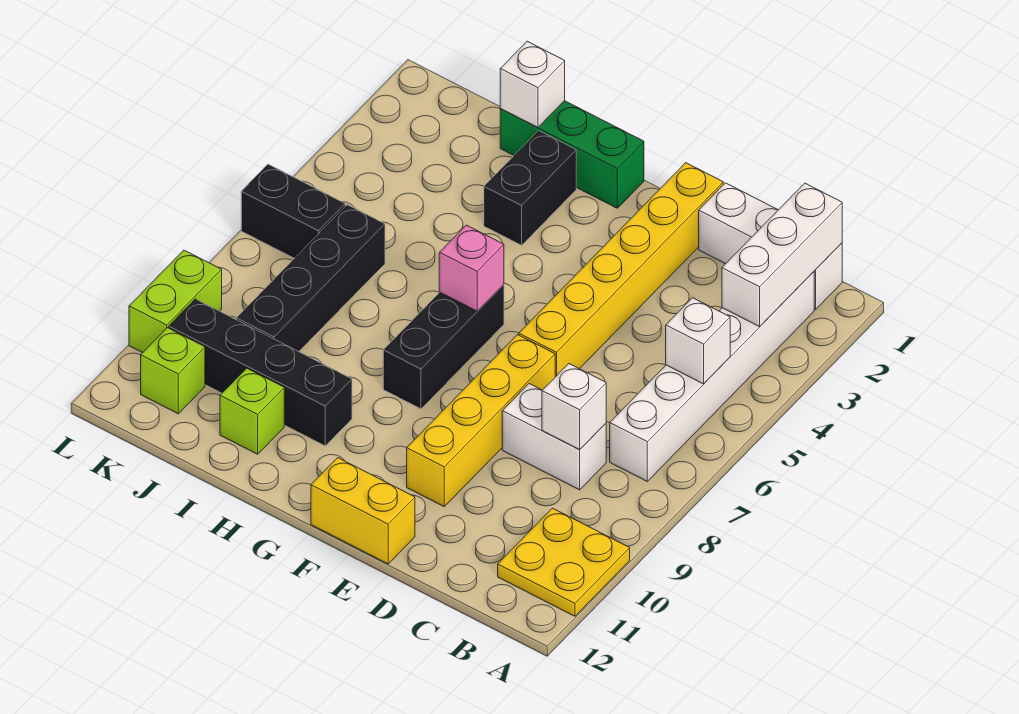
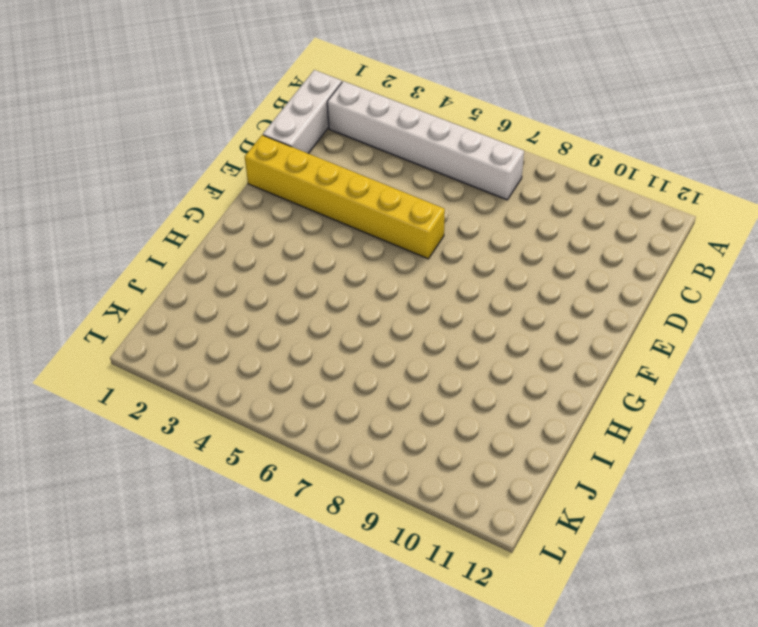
none -> yellow 2x2 plate [498,508,630,616]
none -> white 1x2 brick [502,384,606,490]
none -> yellow 1x4 brick [407,335,555,506]

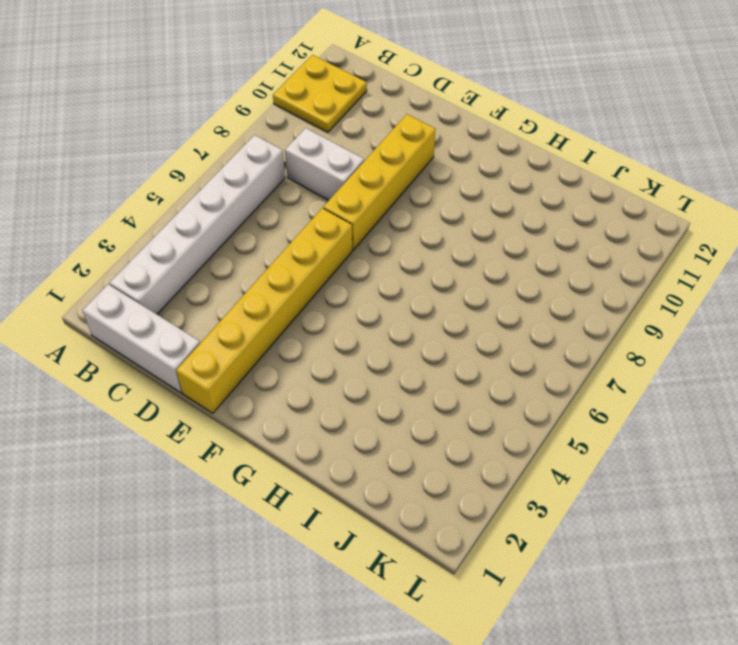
none -> yellow 1x2 brick [311,458,415,564]
none -> green 1x3 brick [500,101,644,208]
none -> black 1x3 brick [383,285,504,409]

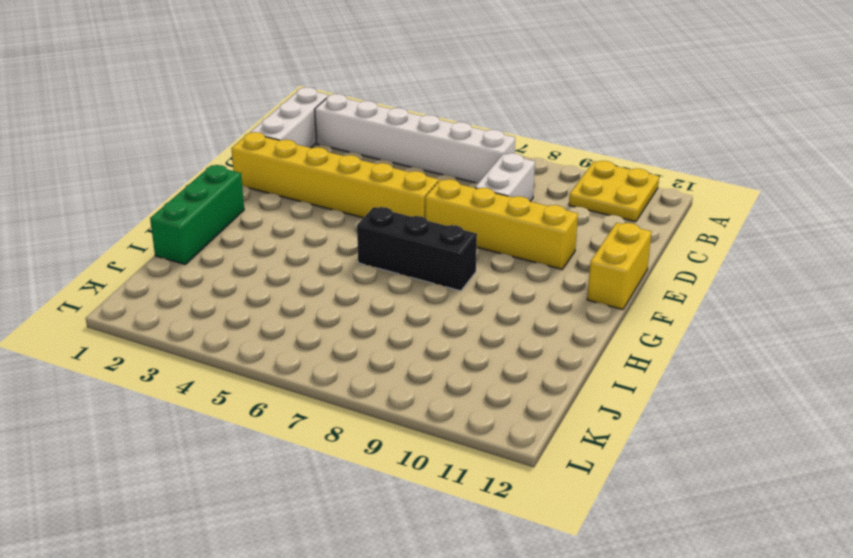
none -> black 1x2 brick [484,131,576,245]
none -> black 1x4 brick [169,299,352,446]
none -> lime 1x1 brick [220,368,284,454]

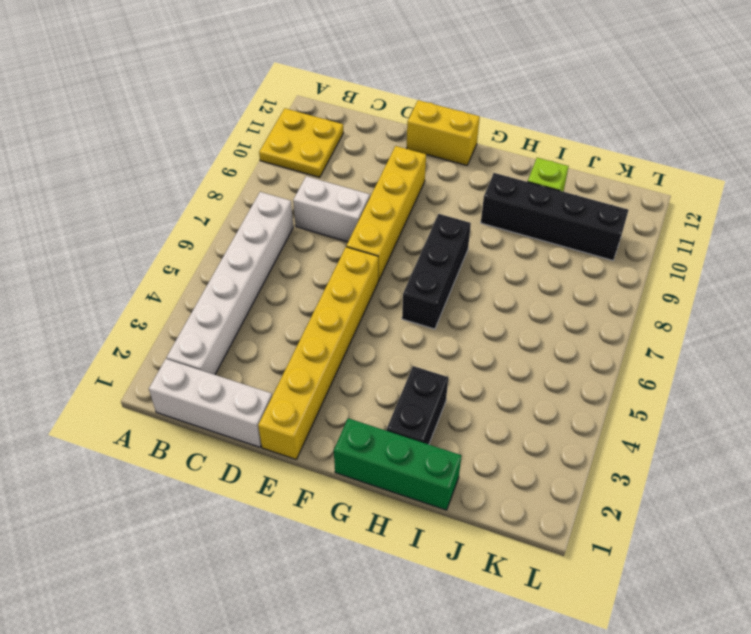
none -> black 1x4 brick [236,205,385,352]
none -> black 1x2 brick [241,164,345,258]
none -> lime 1x1 brick [141,328,205,414]

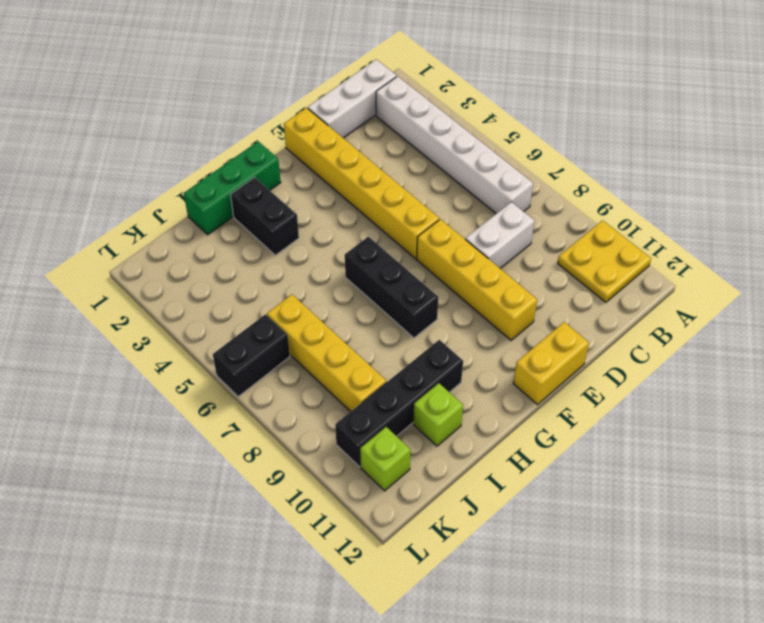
yellow 1x4 brick [267,295,386,412] -> black 1x4 brick [236,205,385,352]
none -> lime 1x2 brick [129,250,222,353]
none -> white 1x3 brick [722,183,842,327]
none -> white 1x1 brick [666,298,730,384]

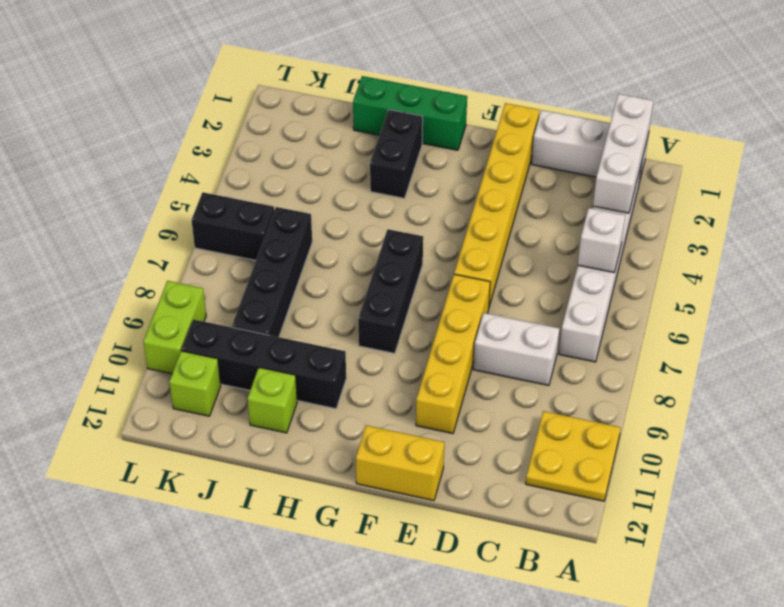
none -> white 1x1 brick [542,364,606,449]
none -> pink 1x1 brick [439,225,504,311]
none -> white 1x1 brick [500,41,565,128]

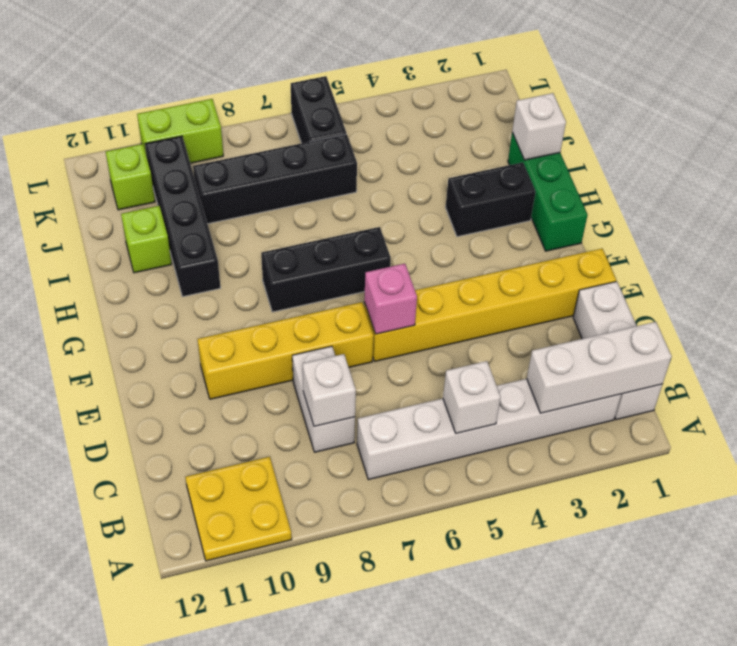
pink 1x1 brick [364,264,417,334] -> pink 1x1 brick moved to [439,225,504,311]
none -> yellow 1x2 brick [311,458,415,564]

